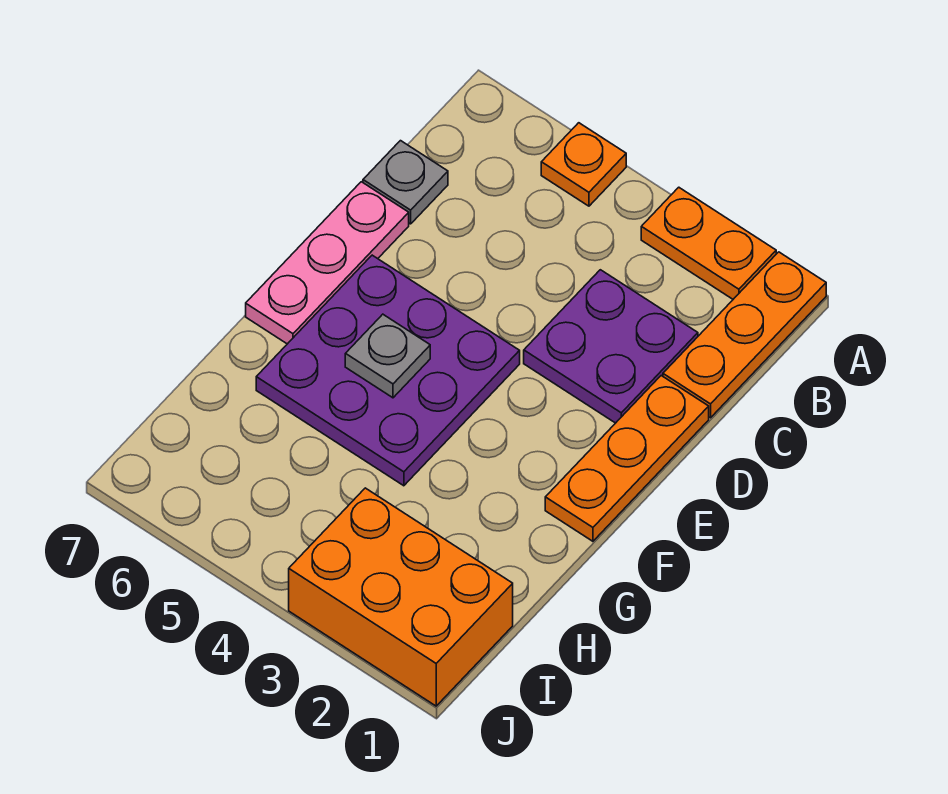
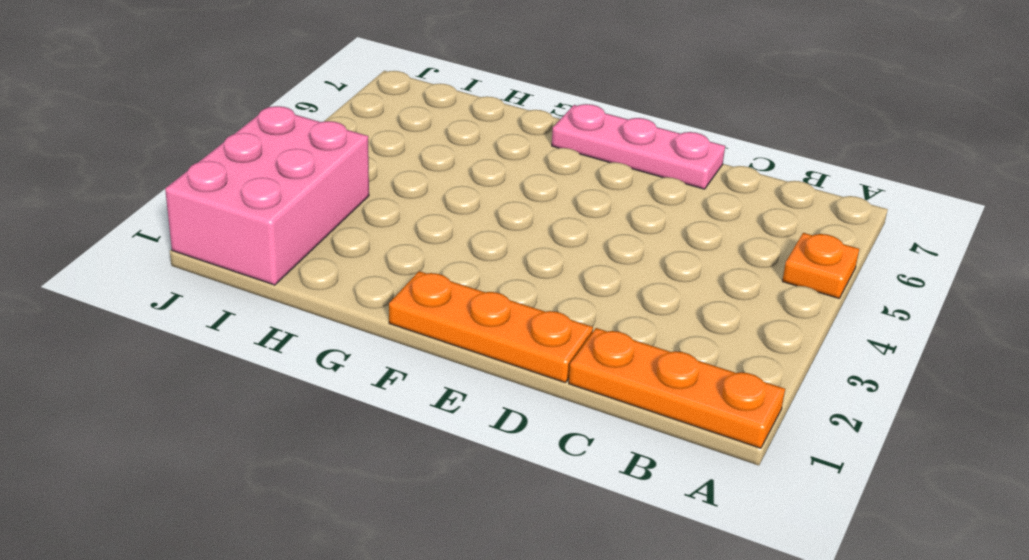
pink 2x3 brick [165,106,369,285] -> orange 2x3 brick [289,488,513,706]
none -> orange 1x2 plate [641,187,776,299]
none -> purple 2x2 plate [524,270,698,423]

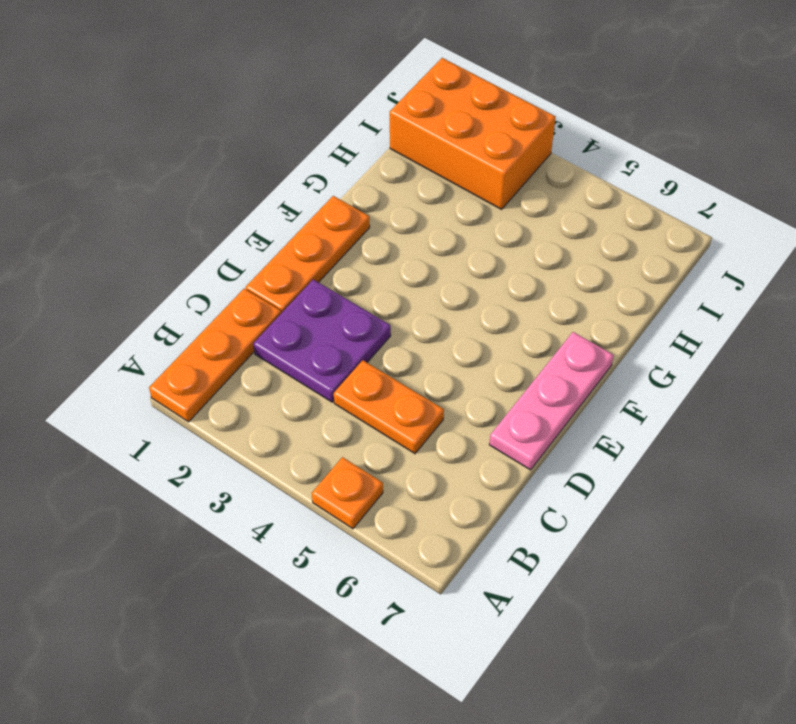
orange 1x2 plate [334,360,444,454] -> orange 1x2 plate moved to [641,187,776,299]
none -> grey 1x1 plate [363,141,448,224]
none -> purple 3x3 plate [256,255,520,486]

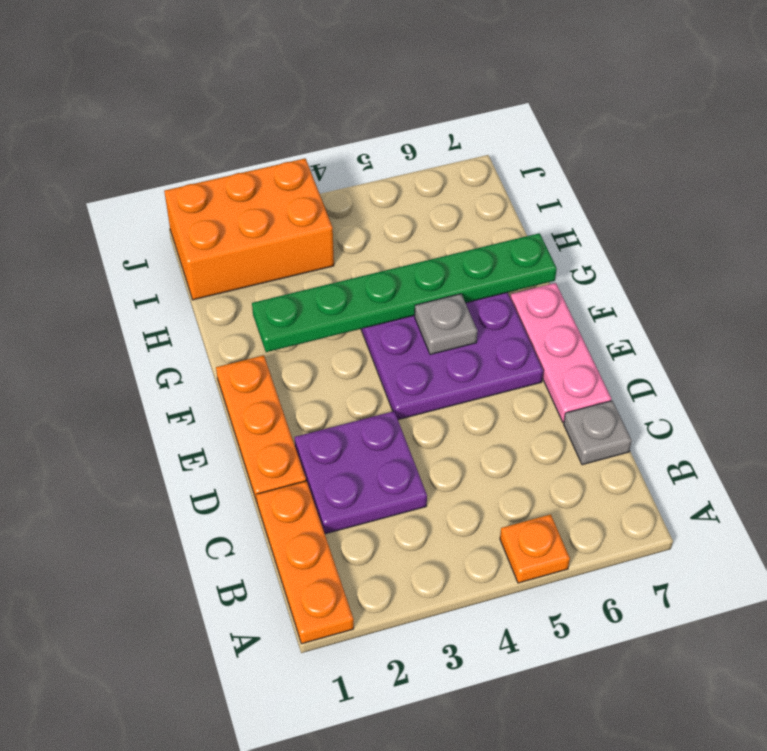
green 1x6 plate [252,233,557,352] -> none
none -> orange 1x2 plate [641,187,776,299]

